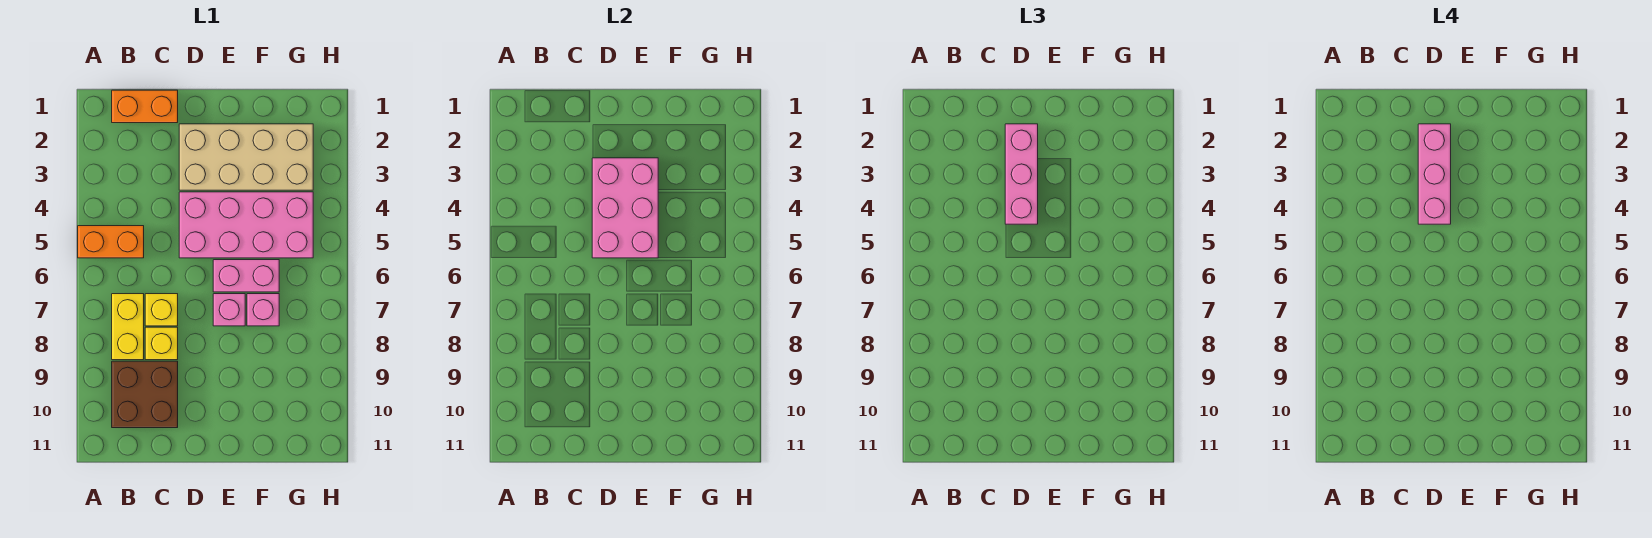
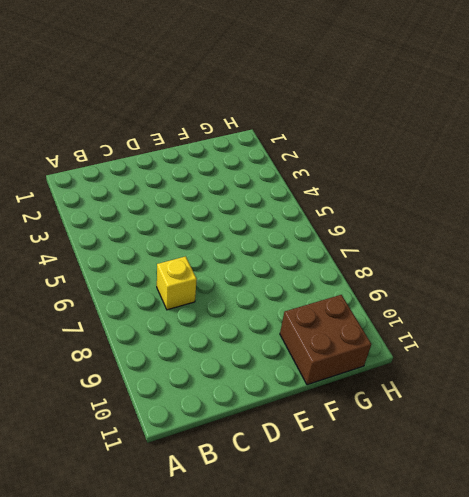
brown 2x2 brick [280,295,371,385] -> brown 2x2 brick moved to [112,361,178,428]
none -> orange 1x2 brick [78,226,144,258]
none -> orange 1x2 brick [112,90,178,123]
none -> yellow 1x2 brick [112,294,144,360]

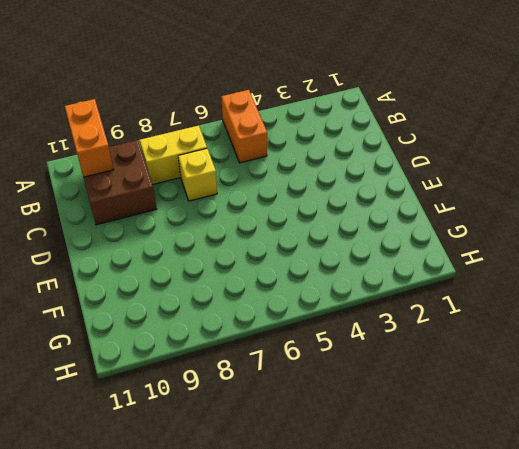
orange 1x2 brick [65,99,114,177] -> orange 1x2 brick moved to [112,90,178,123]
none -> yellow 1x1 brick [145,327,178,360]
none -> tan 2x4 brick [179,124,313,190]
none -> pink 2x4 brick [179,192,313,258]

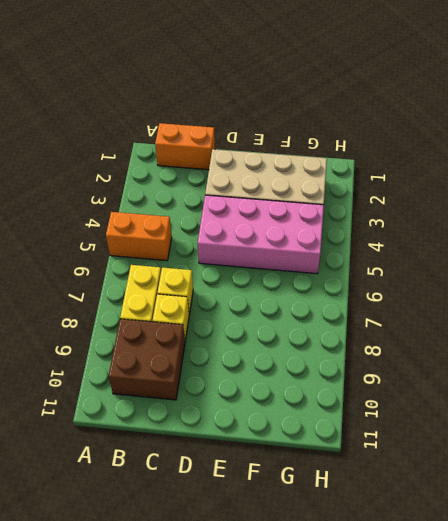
none -> pink 1x2 brick [213,260,279,292]
none -> pink 1x1 brick [213,294,245,326]
none -> pink 1x1 brick [247,294,279,326]

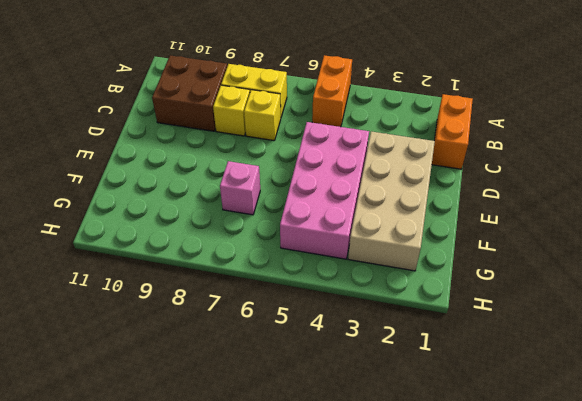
none -> pink 1x2 brick [213,260,279,292]
none -> pink 1x1 brick [213,294,245,326]
none -> pink 2x3 brick [592,158,658,258]

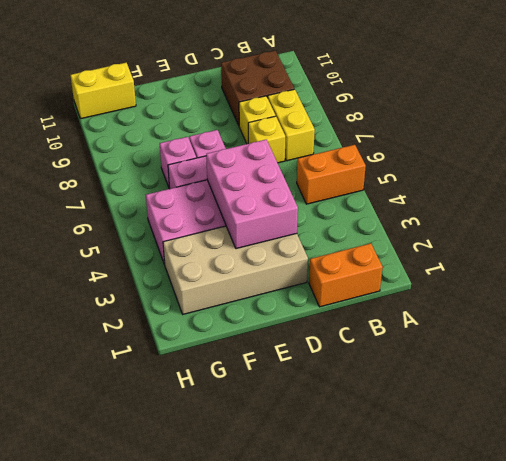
yellow 1x2 brick [70,63,136,119] -> none
none -> pink 1x3 brick [1005,124,1038,224]
none -> pink 1x3 brick [1418,124,1451,224]

